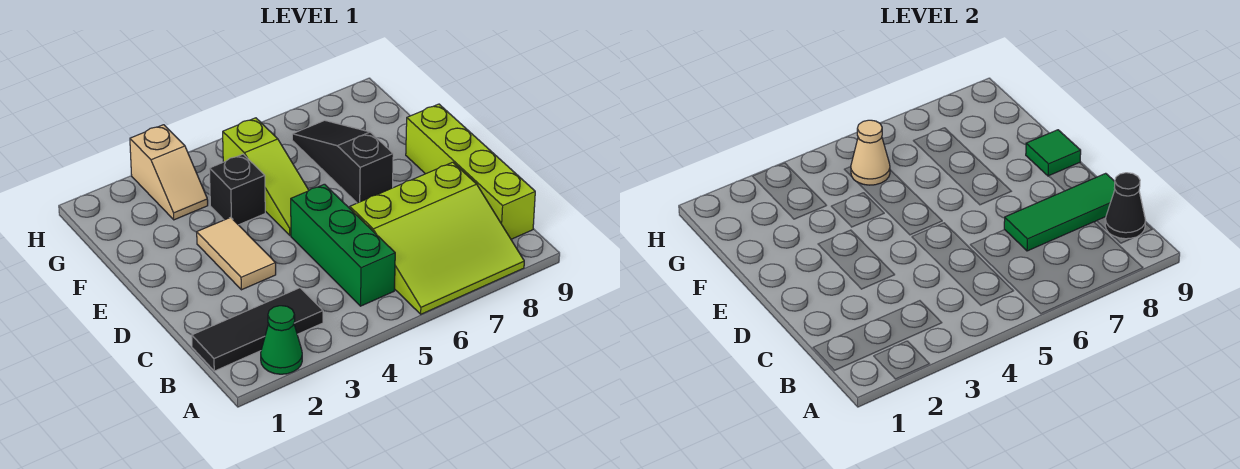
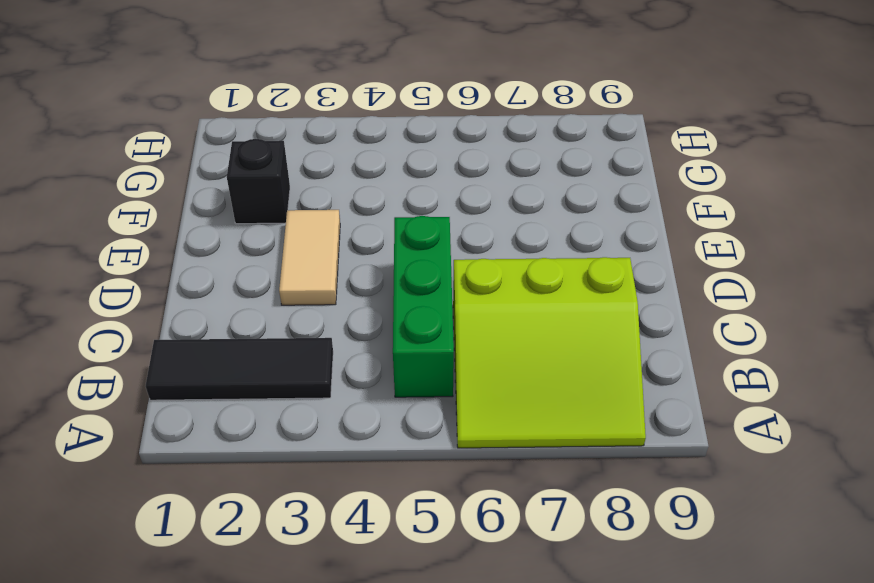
black 1x1 brick [227,139,290,224] -> black 1x1 brick moved to [209,154,265,225]
none -> green 1x1 cone [261,306,302,374]
none -> lime 1x4 brick [406,104,535,239]
none -> lime 1x3 slope [223,118,309,235]

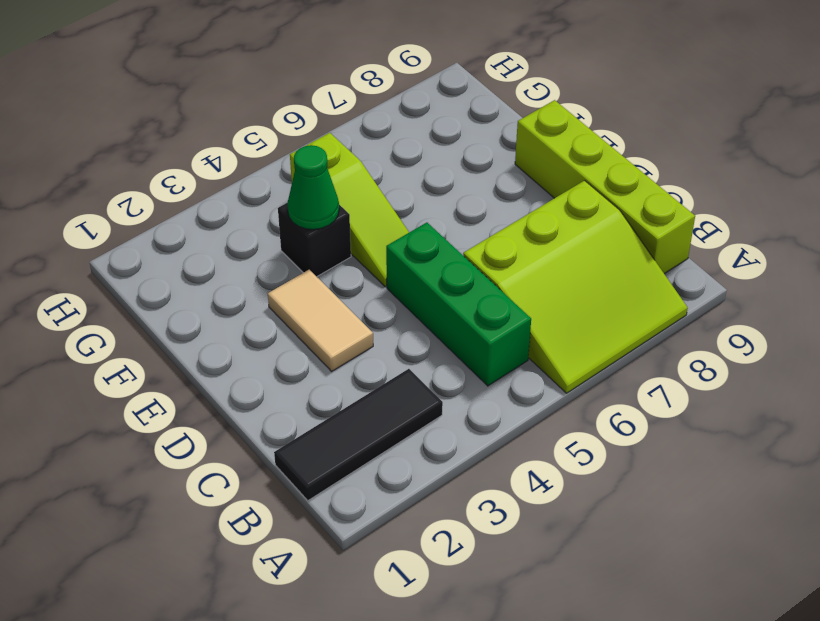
green 1x1 cone [287,145,339,229] -> green 1x1 cone moved to [261,306,302,374]
none -> black 1x3 slope [292,120,393,203]
none -> tan 1x2 slope [130,125,208,220]
none -> black 1x1 cone [1105,173,1146,239]

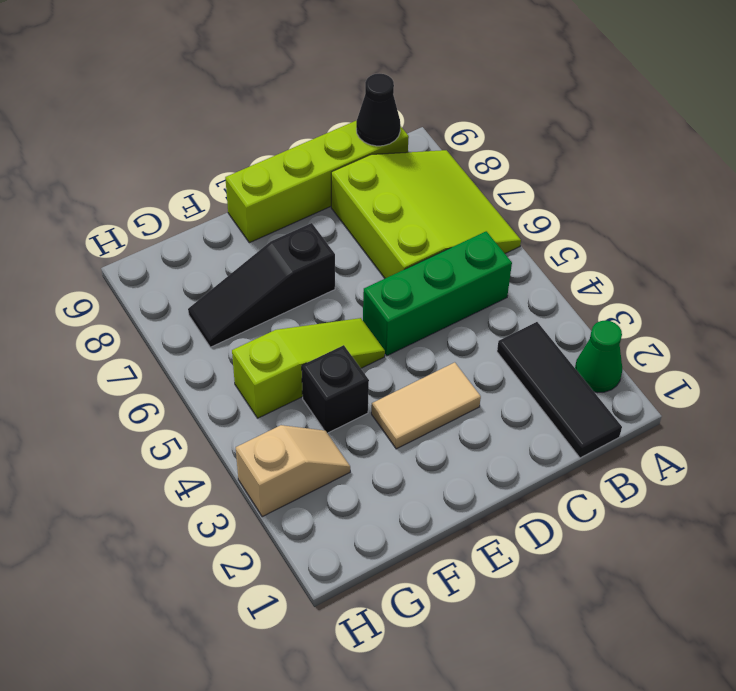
none -> green 1x3 tile [1004,173,1115,251]
none -> green 1x1 tile [1026,130,1081,176]
none -> tan 1x1 cone [851,120,890,185]

